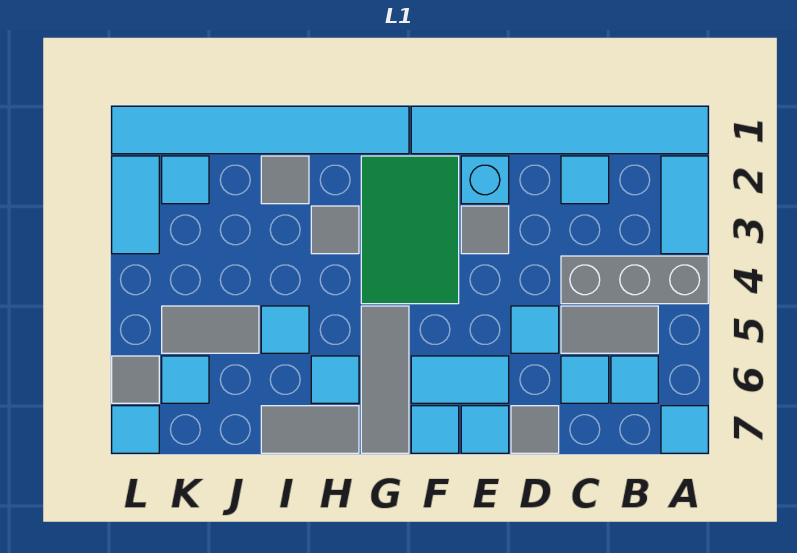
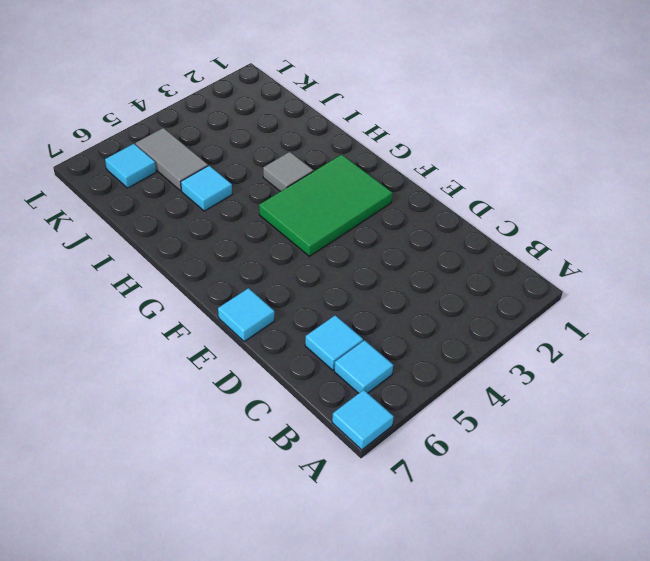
none -> cyan 1x6 tile [411,106,708,154]
none -> cyan 1x2 tile [661,156,708,254]
none -> grey 1x3 brick [561,256,708,304]

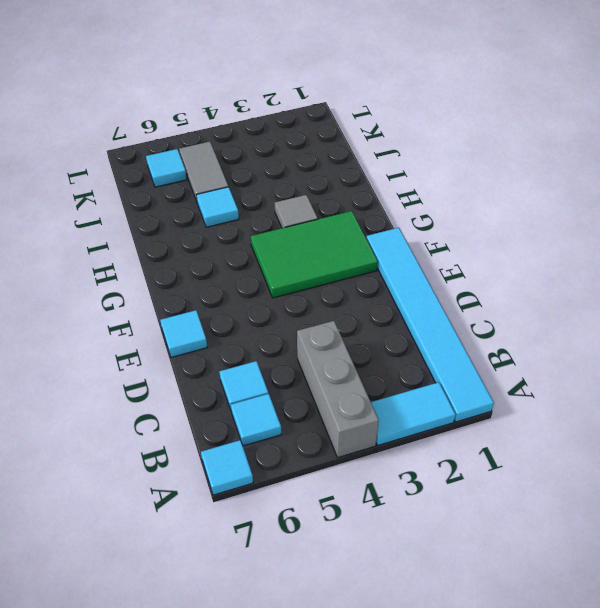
none -> grey 1x2 tile [561,306,658,353]
none -> cyan 1x1 tile [561,156,609,204]
none -> cyan 1x1 tile [511,306,559,353]

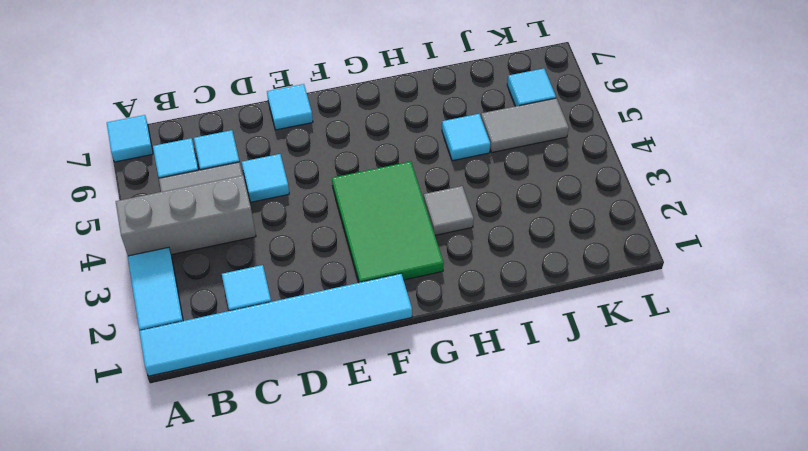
none -> grey 1x1 tile [511,406,559,453]
none -> cyan 1x1 brick [461,156,509,204]
none -> grey 1x1 tile [461,206,509,254]

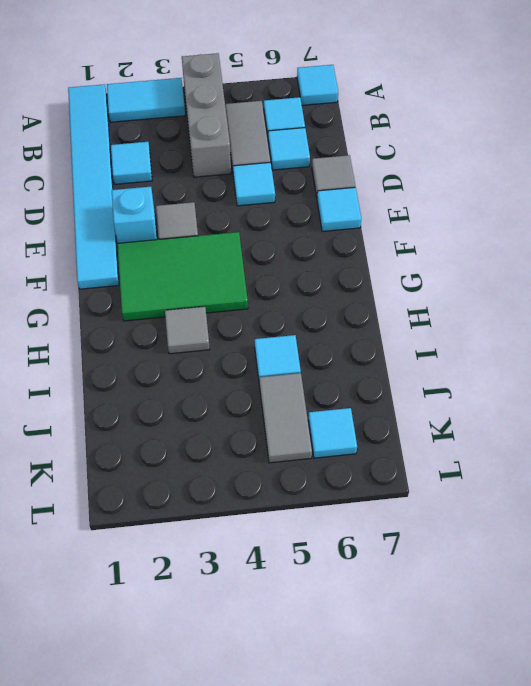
none -> cyan 1x2 tile [411,356,509,403]
none -> cyan 1x1 tile [411,406,459,453]
none -> cyan 1x6 tile [112,106,409,154]

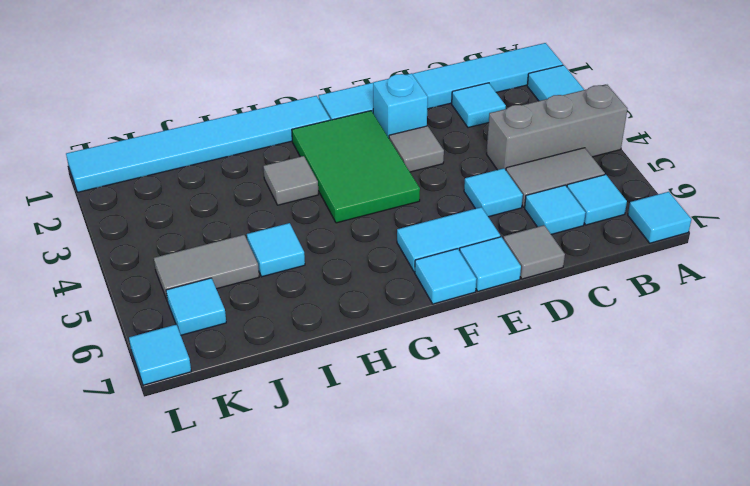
none -> grey 1x3 tile [361,306,409,453]
none -> cyan 1x1 tile [311,356,359,403]
none -> grey 1x2 tile [261,406,359,453]

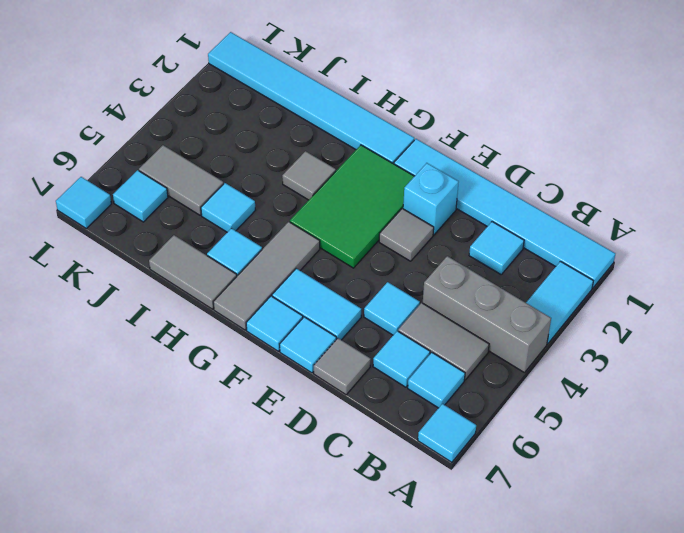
none -> grey 1x1 tile [261,156,309,204]
none -> cyan 1x1 tile [162,156,209,204]
none -> cyan 1x2 tile [112,156,159,254]

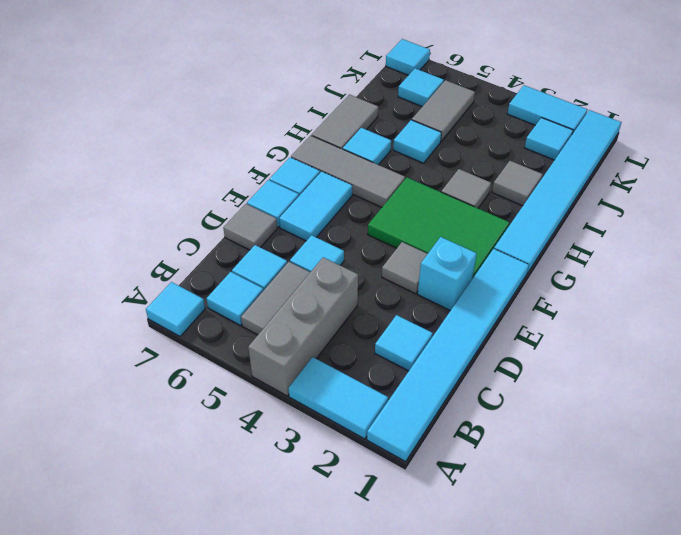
none -> grey 1x1 tile [112,356,159,403]

